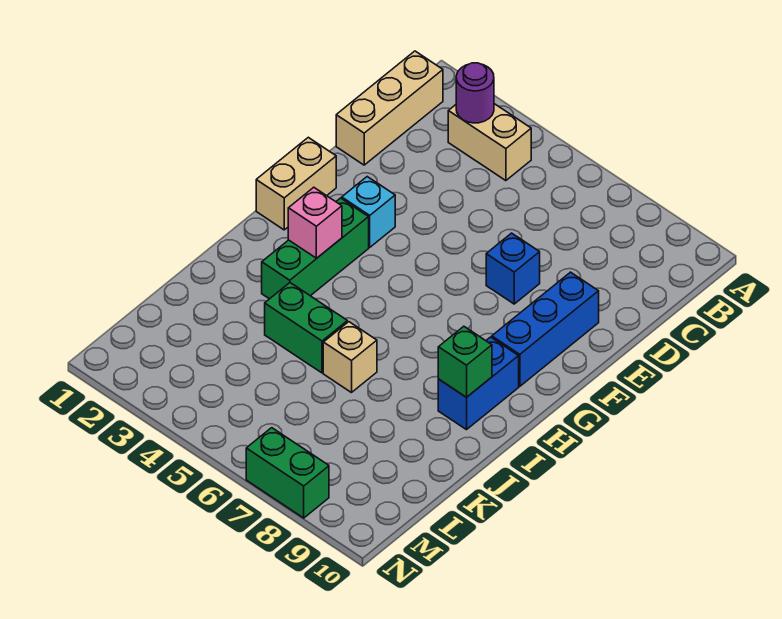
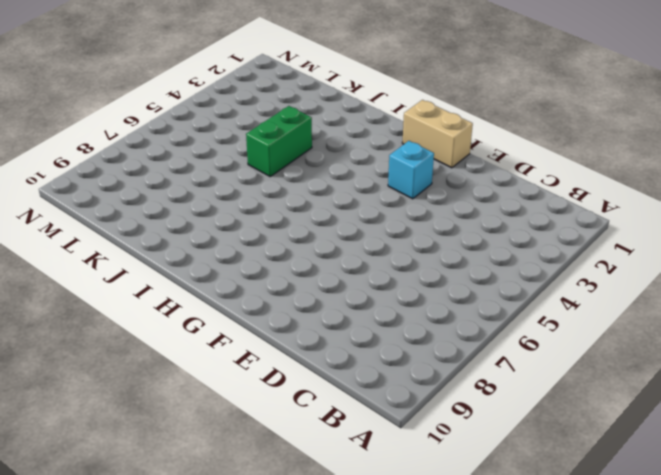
none -> tan 1x3 brick [336,51,443,165]
none -> tan 1x2 brick [448,104,531,181]
none -> blue 1x1 brick [486,233,540,304]

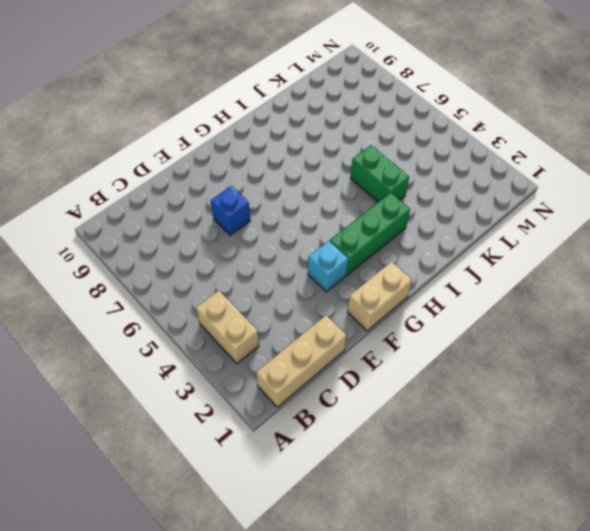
none -> blue 1x3 brick [492,272,599,386]
none -> blue 1x2 brick [438,337,519,430]
none -> tan 1x1 brick [323,322,377,393]

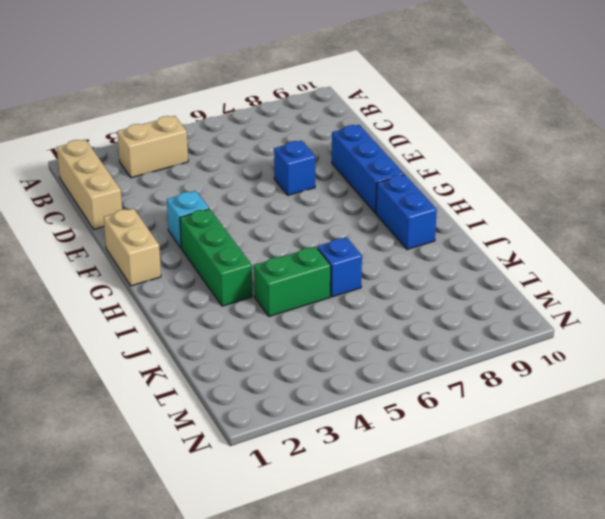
blue 1x1 brick [317,237,362,297] -> tan 1x1 brick [323,322,377,393]
none -> green 1x2 brick [246,428,329,518]
none -> purple 1x1 round brick [456,63,494,123]
none -> pink 1x1 brick [288,187,342,258]

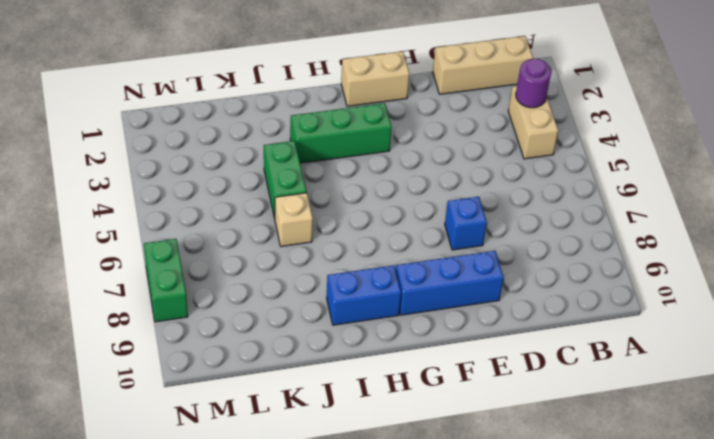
none -> cyan 1x1 brick [342,177,395,247]
none -> pink 1x1 brick [288,187,342,258]
none -> green 1x1 brick [438,326,492,397]

